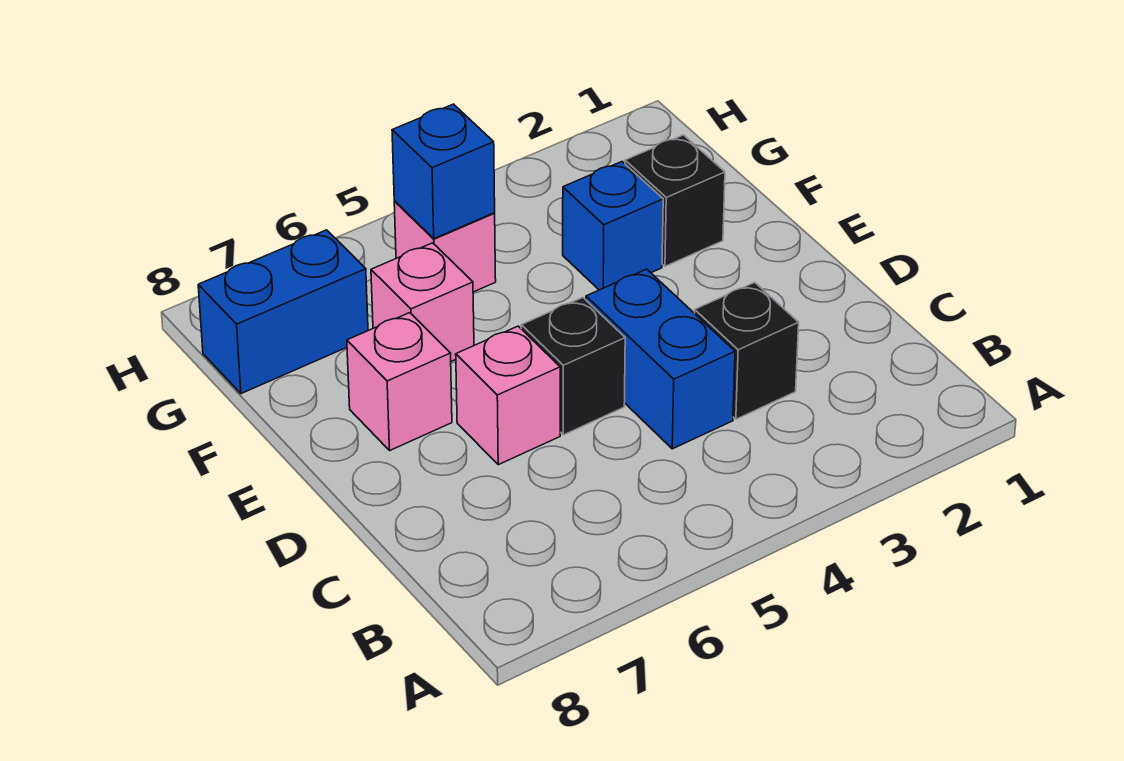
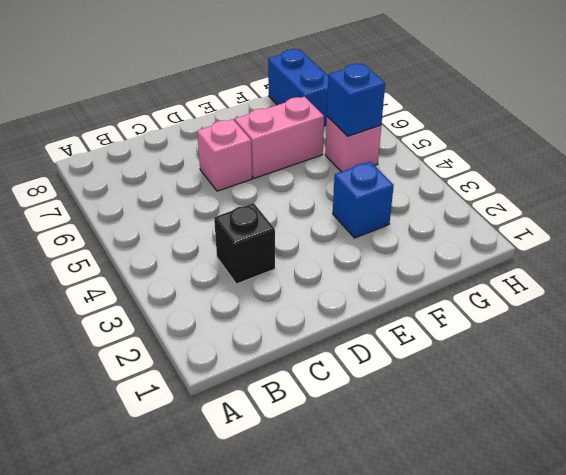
pink 1x2 brick [235,97,324,178] -> pink 1x1 brick [371,243,474,361]
none -> blue 1x2 brick [586,269,735,449]
none -> black 1x1 brick [521,298,625,435]

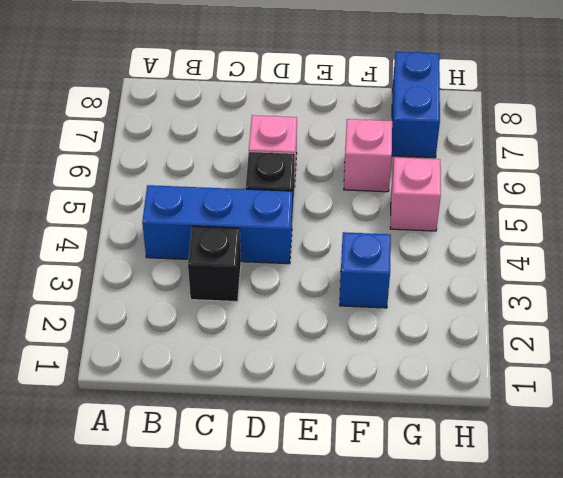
blue 1x3 brick [142,185,292,264] -> blue 1x2 brick [586,269,735,449]
none -> pink 1x1 brick [347,313,452,450]
none -> black 1x1 brick [625,135,725,266]

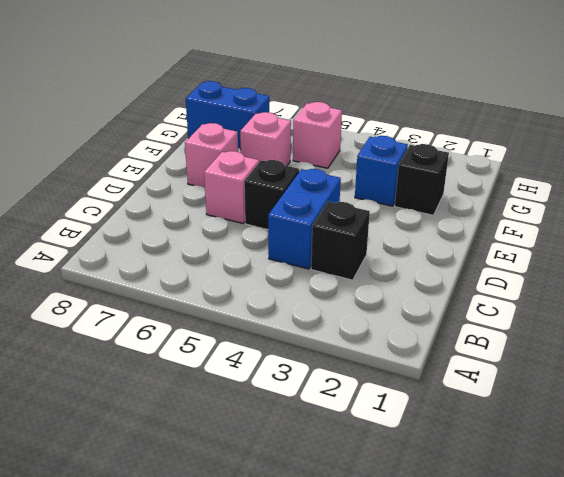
none -> blue 1x1 brick [392,104,495,238]

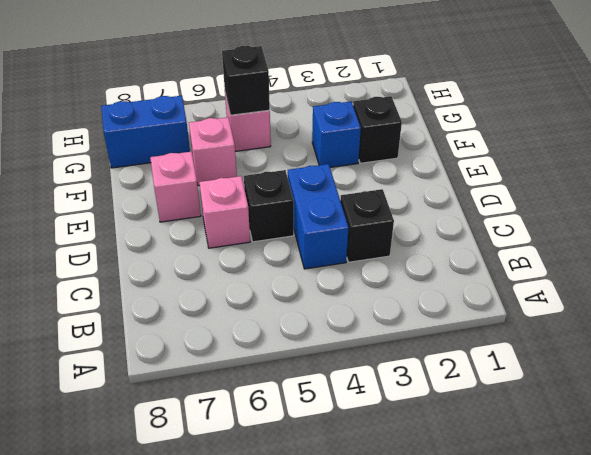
black 1x1 brick [222,46,270,115] -> blue 1x1 brick [392,104,495,238]

